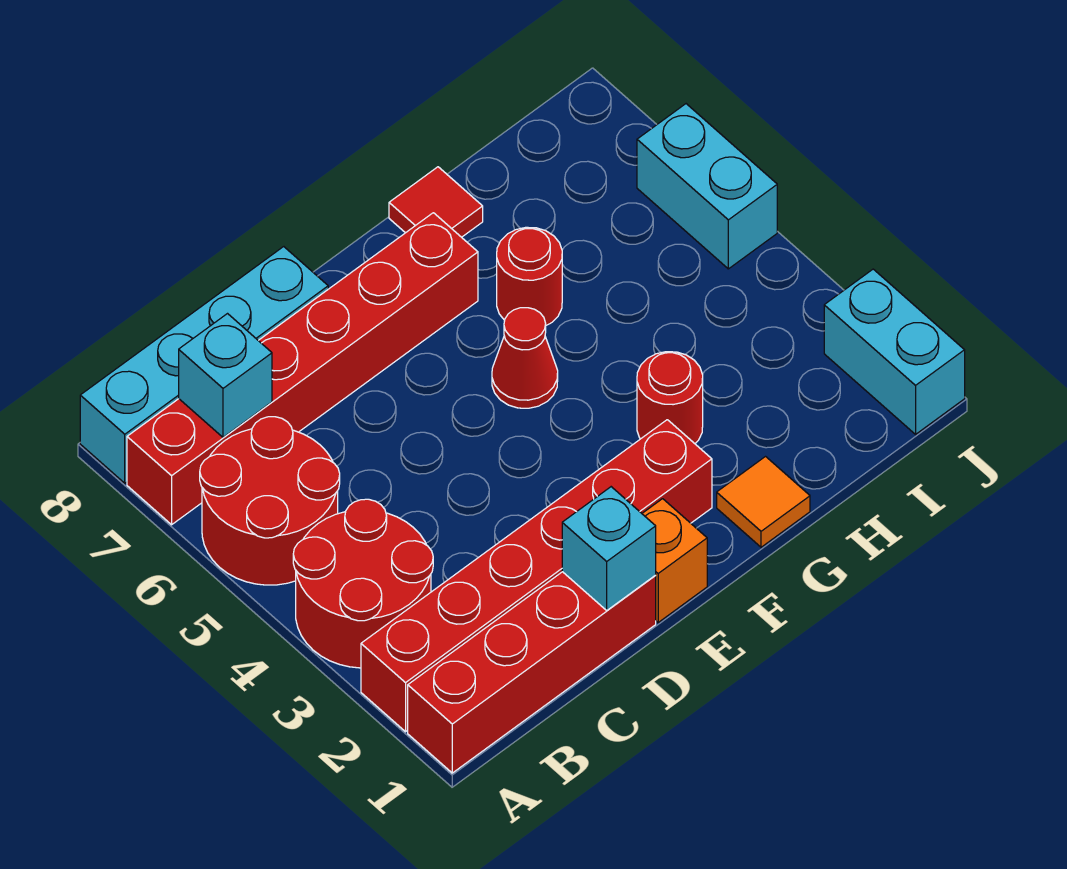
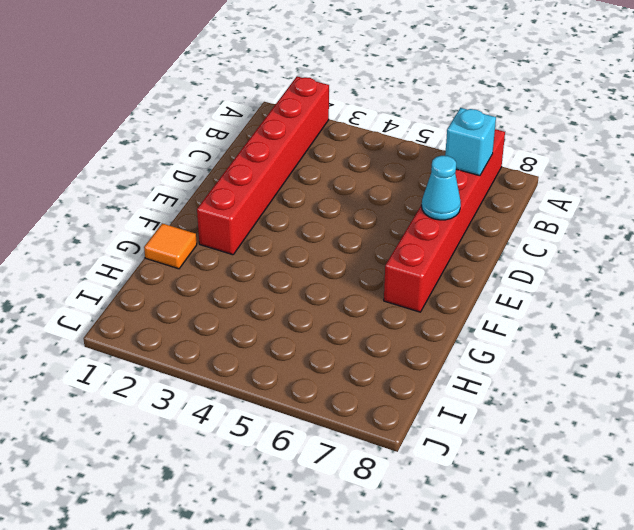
cyan 1x1 cone [422,156,461,220] -> none
none -> red 1x4 brick [408,572,656,773]
none -> red 2x2 round brick [293,499,433,668]
none -> red 2x2 round brick [200,417,340,585]

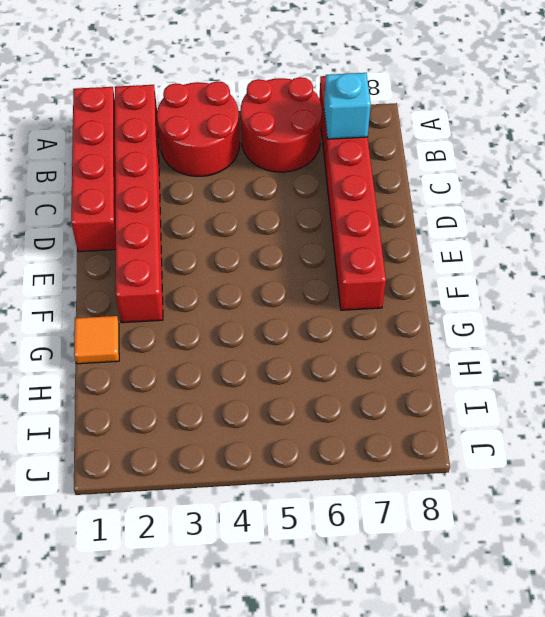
none -> cyan 1x4 brick [80,247,328,483]
none -> orange 1x1 brick [642,499,707,622]
none -> red 1x1 cone [492,308,558,408]

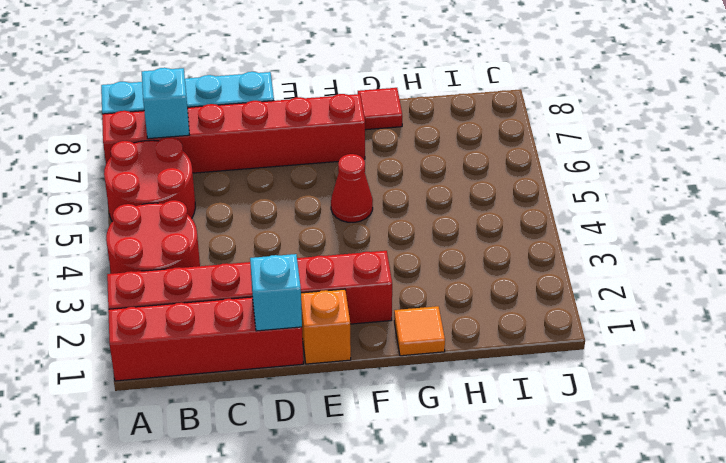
none -> red 1x1 round brick [637,352,703,444]
none -> red 1x1 round brick [497,227,562,325]
none -> cyan 1x2 brick [824,269,965,434]

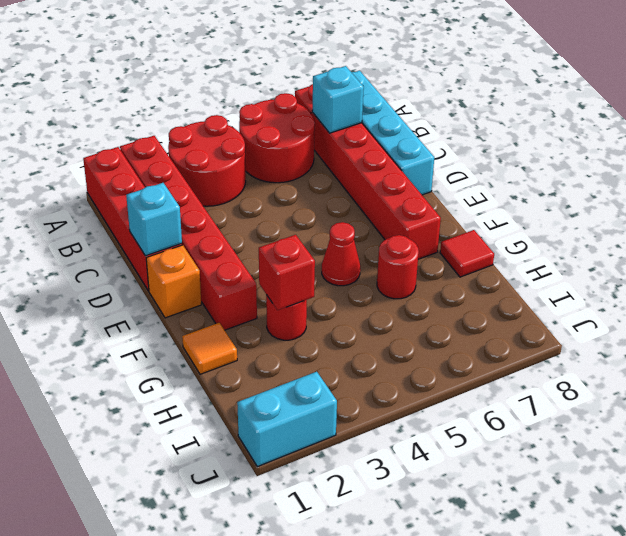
red 1x1 brick [259,235,315,310] -> none
none -> cyan 1x2 brick [637,104,777,269]

